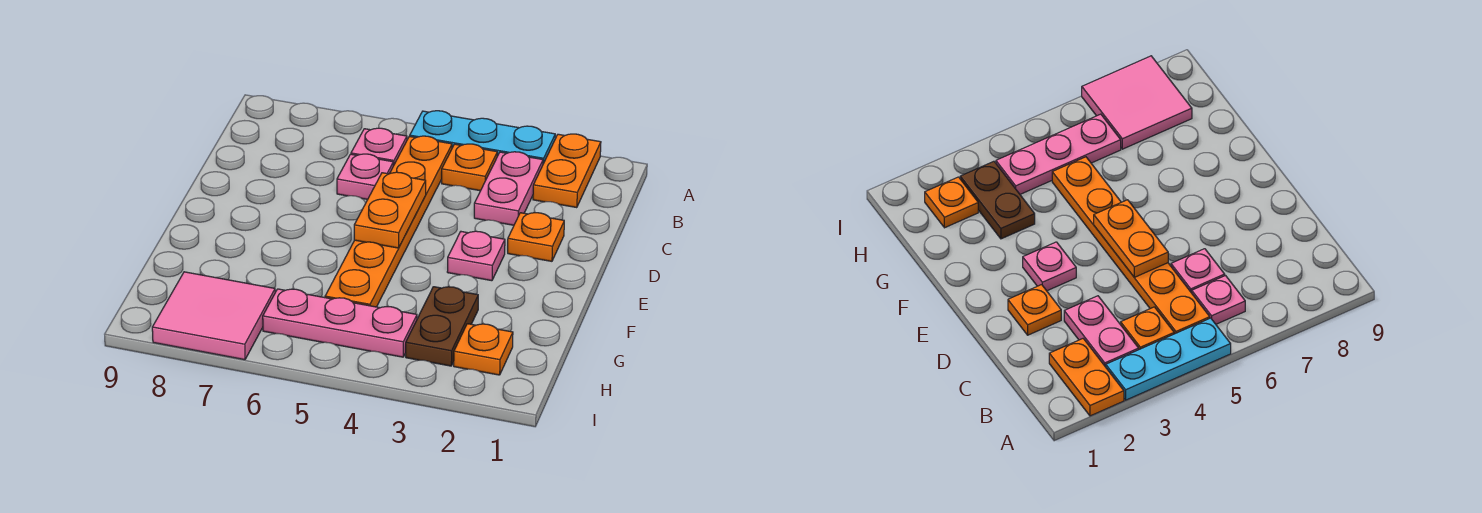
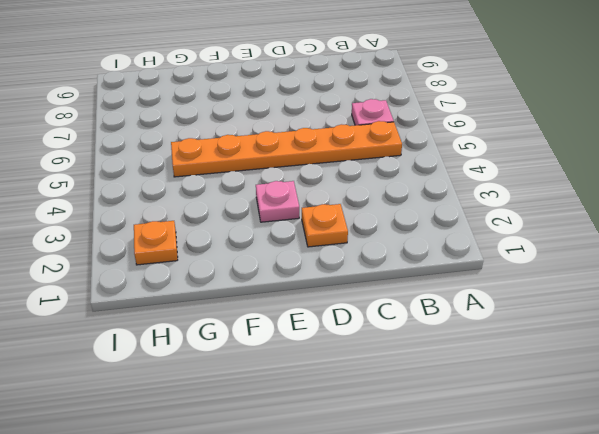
none -> orange 1x2 plate [533,134,601,208]
none -> cyan 1x3 plate [410,111,555,164]
none -> pink 1x2 plate [474,152,543,225]

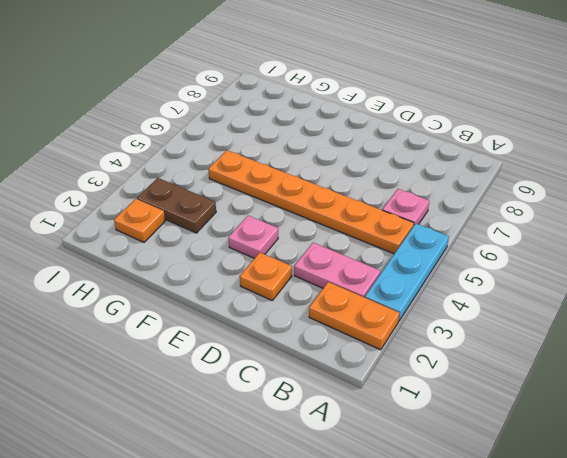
none -> orange 1x1 plate [442,144,497,191]
none -> pink 1x1 plate [337,154,393,199]
none -> pink 1x3 plate [263,289,417,357]

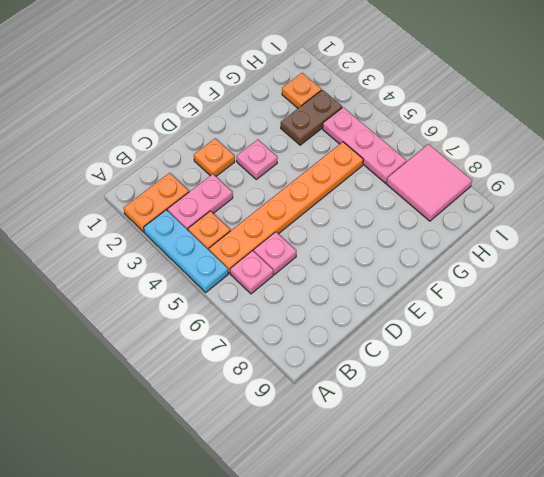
none -> orange 1x2 plate [354,172,426,248]

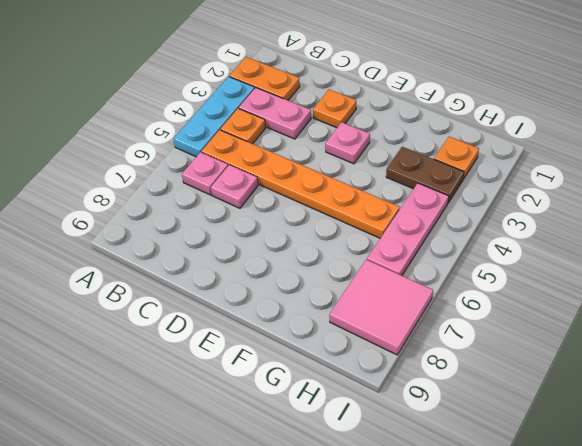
none -> orange 1x2 plate [354,172,426,248]

